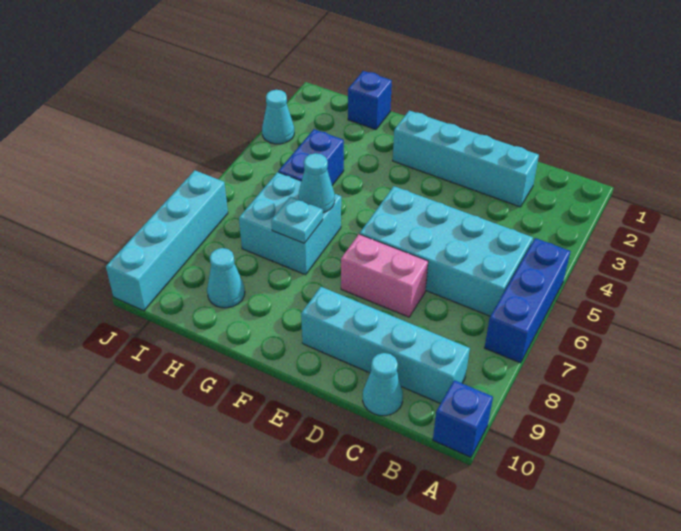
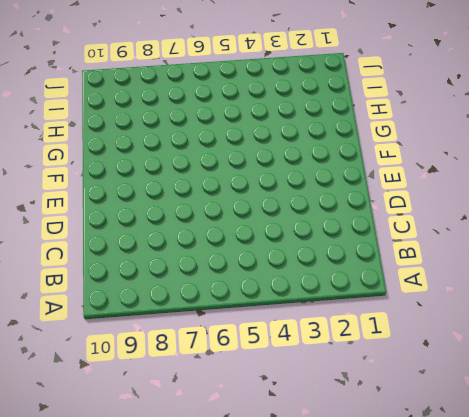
none -> blue 1x3 brick [485,238,571,363]
none -> blue 1x1 brick [433,380,493,457]
none -> cyan 2x4 brick [360,186,533,316]

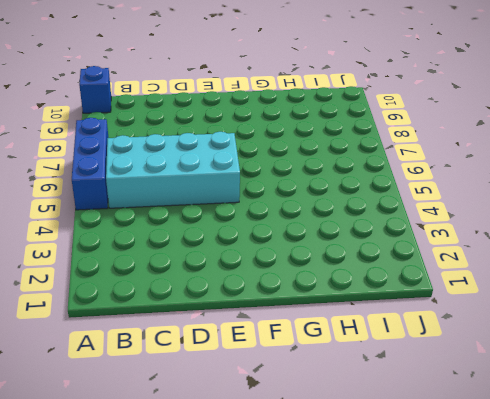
none -> cyan 1x4 brick [301,287,470,404]
none -> cyan 1x4 brick [393,111,539,207]
none -> cyan 1x1 cone [363,353,403,416]

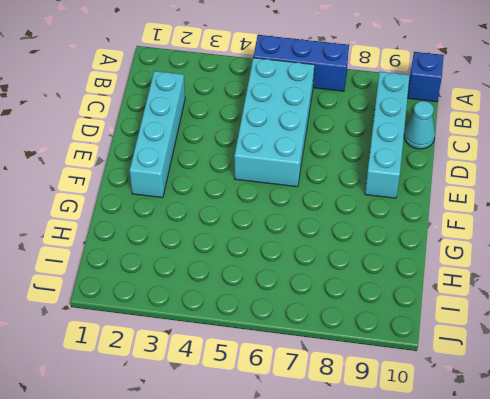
none -> pink 1x2 brick [341,234,428,317]
none -> cyan 2x2 brick [239,172,341,275]
none -> blue 1x1 brick [348,71,392,130]

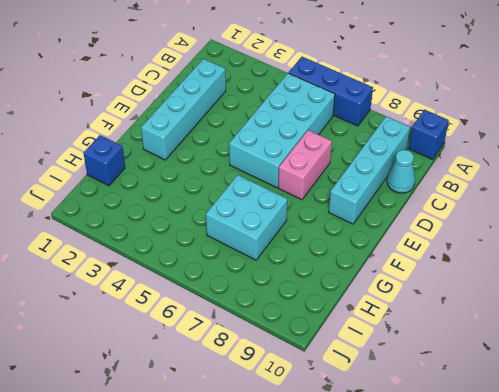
none -> blue 1x2 brick [278,129,344,185]
none -> cyan 1x1 cone [207,248,245,308]
none -> cyan 1x1 cone [262,90,294,144]

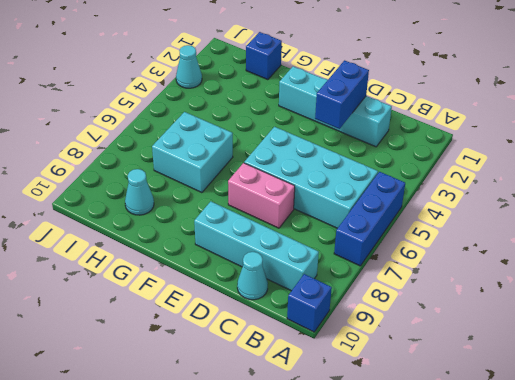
blue 1x2 brick [315,60,369,129] -> blue 1x2 brick moved to [278,129,344,185]
none -> cyan 1x4 brick [106,170,228,311]
none -> cyan 1x1 cone [298,153,335,213]
none -> cyan 1x1 plate [271,197,323,243]

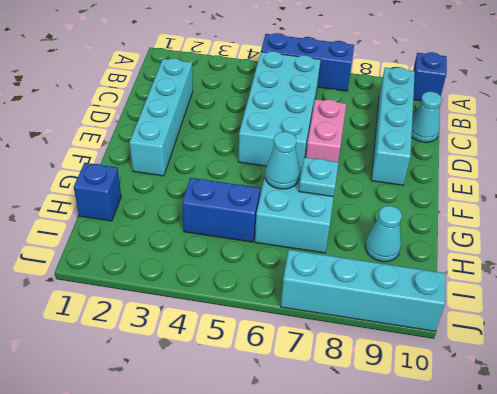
none -> cyan 1x1 cone [262,90,294,144]

